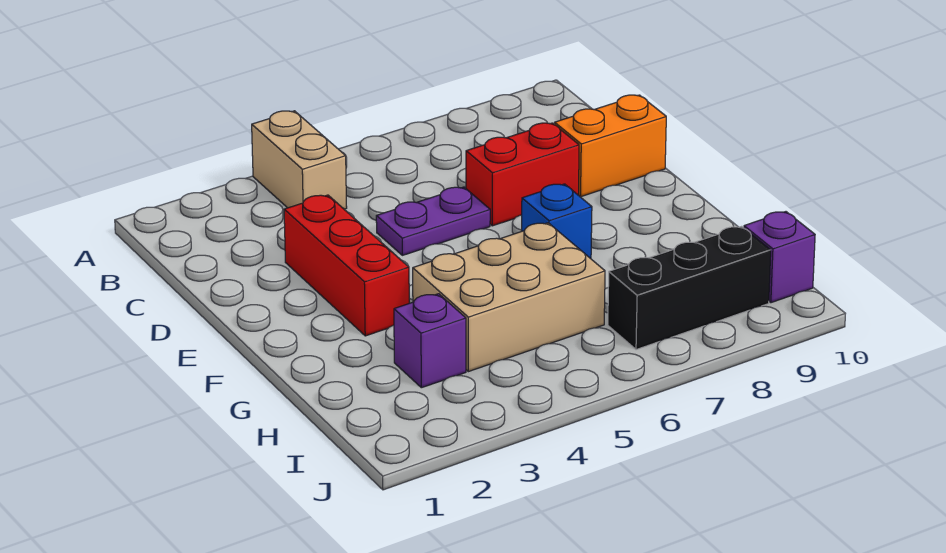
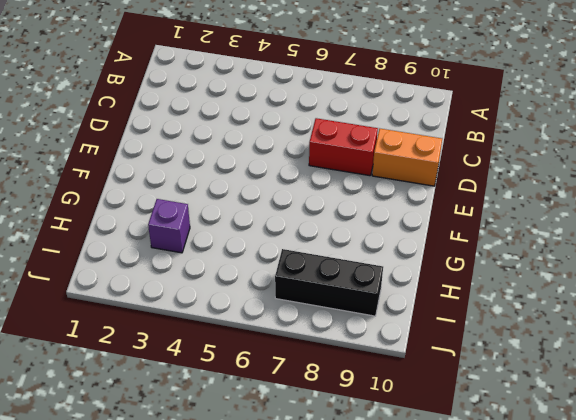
none -> tan 1x2 brick [252,111,347,209]
none -> red 1x3 brick [284,195,409,336]

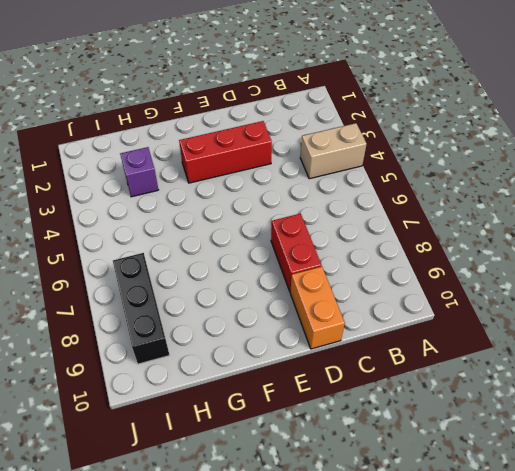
none -> purple 1x2 plate [376,187,490,255]
none -> blue 1x1 brick [522,184,592,259]

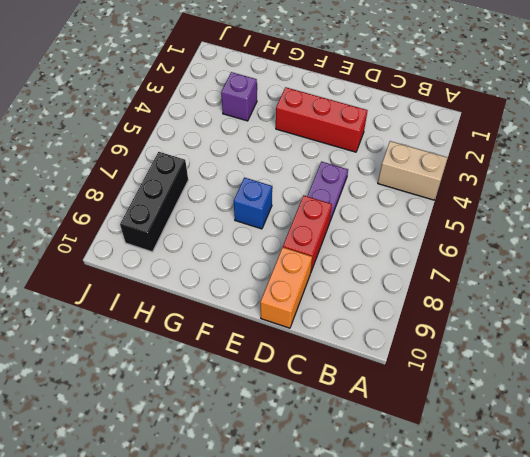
none -> tan 2x3 brick [413,223,605,372]
none -> purple 1x1 brick [744,212,815,303]

